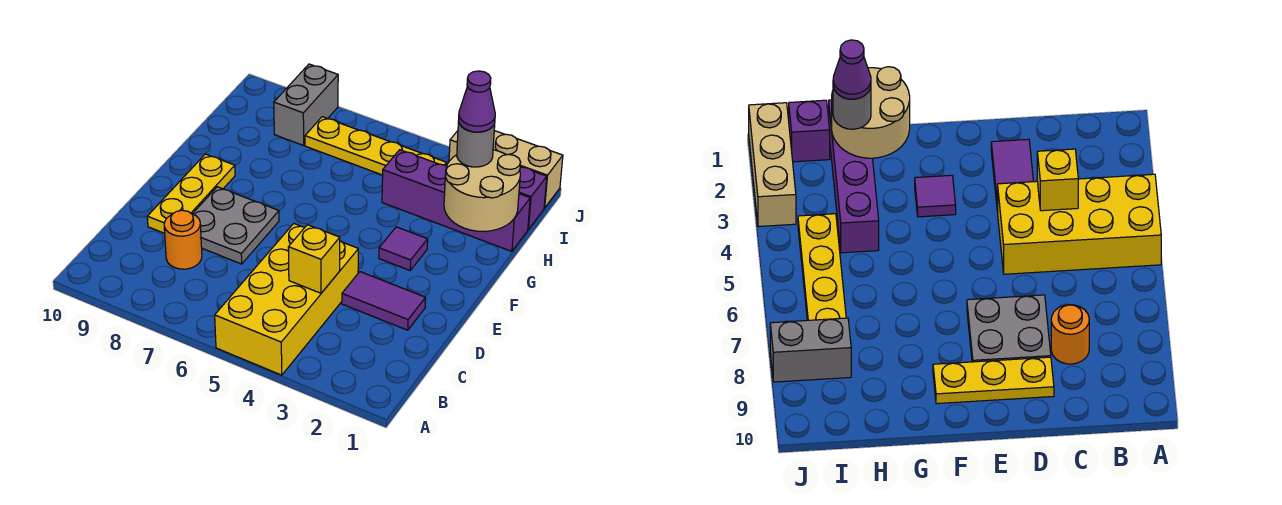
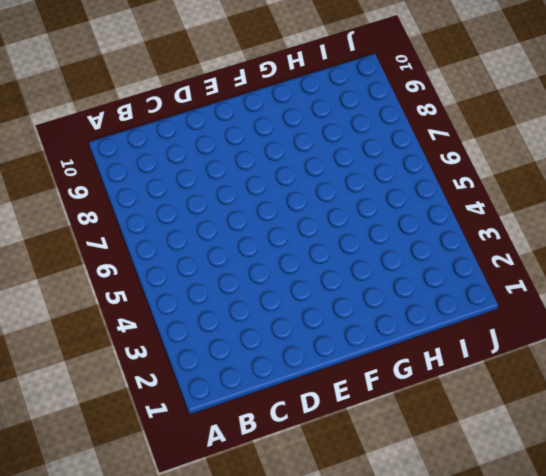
none -> yellow 2x4 brick [215,224,358,375]
none -> orange 1x1 round brick [164,210,202,269]
none -> purple 1x2 tile [342,272,426,330]

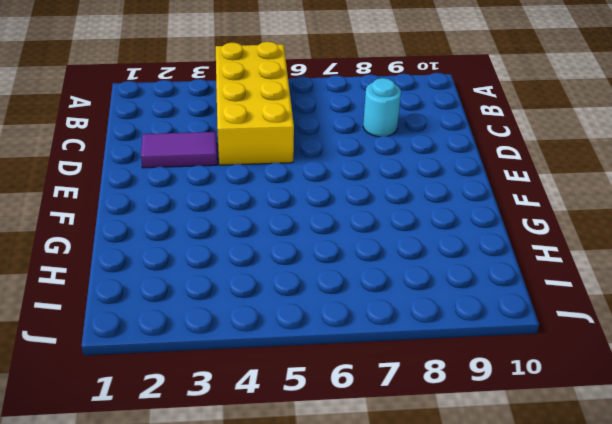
cyan 1x1 round brick [363,78,401,137] -> orange 1x1 round brick [164,210,202,269]
none -> grey 2x2 plate [193,187,279,264]
none -> yellow 1x3 plate [147,154,235,233]
none -> purple 1x1 tile [379,227,428,270]

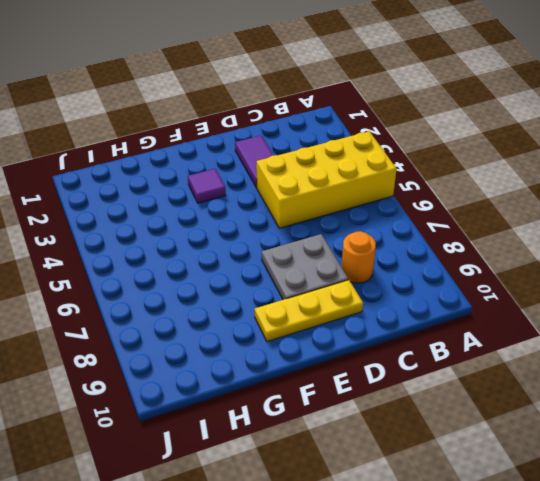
none -> purple 1x4 brick [382,150,530,251]
none -> purple 1x1 brick [519,167,547,230]
none -> yellow 1x4 plate [305,117,447,175]

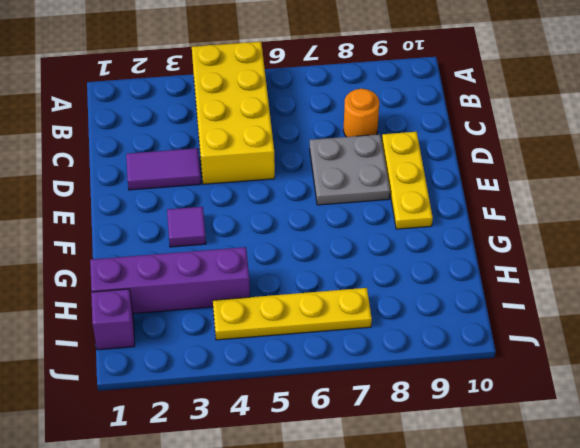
none -> grey 1x2 brick [274,64,338,145]
none -> tan 1x3 brick [449,131,563,208]
none -> yellow 1x1 brick [288,225,340,293]

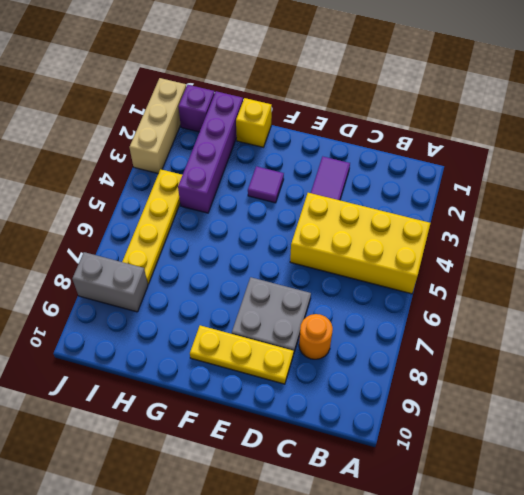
yellow 1x1 brick [236,98,272,147] -> yellow 1x1 brick moved to [288,225,340,293]
none -> tan 2x2 round brick [444,150,521,231]
none -> grey 1x1 round brick [457,121,495,167]
none -> purple 1x1 cone [459,71,495,132]

